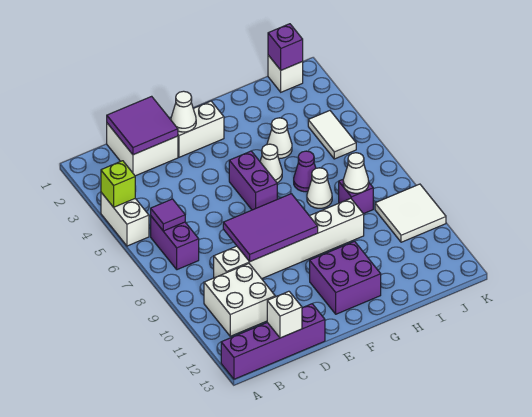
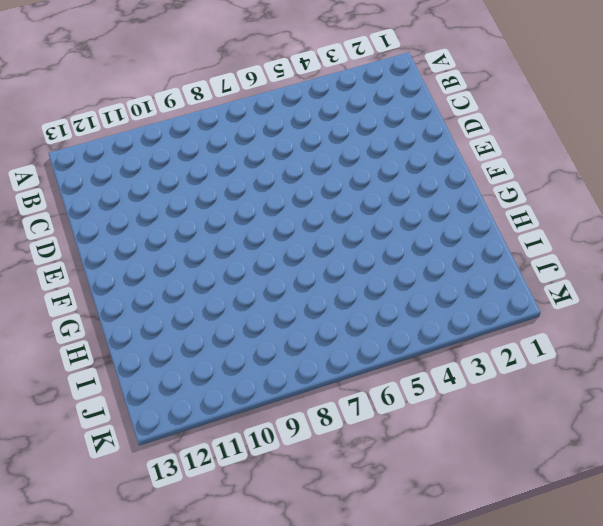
none -> white 1x2 brick [101,193,149,246]
none -> purple 1x4 brick [221,304,325,379]
none -> purple 1x2 brick [151,216,199,270]

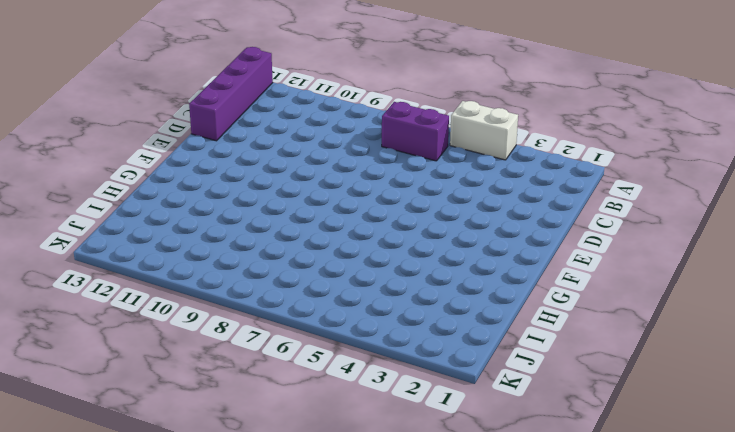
none -> white 2x2 brick [204,264,275,336]
none -> white 2x2 brick [107,123,178,176]
none -> white 1x6 brick [214,198,364,279]

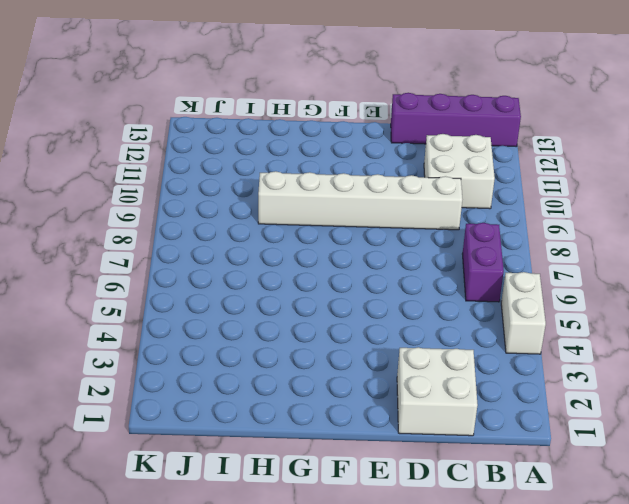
none -> white 1x2 brick [170,101,224,157]
none -> purple 1x2 brick [229,151,277,210]
none -> purple 2x2 brick [310,241,381,314]

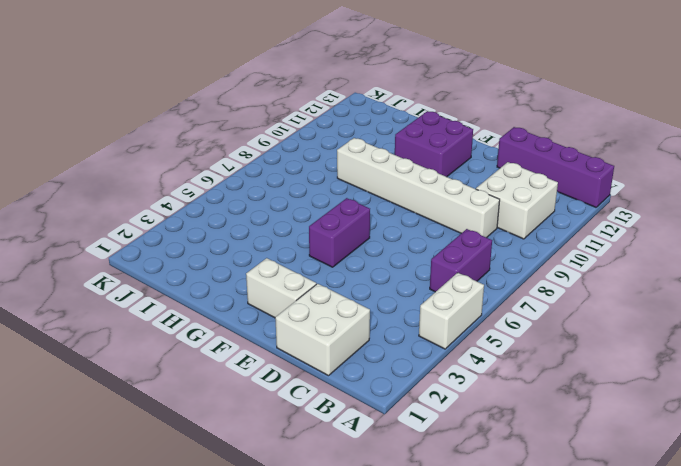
none -> white 1x1 cone [260,144,282,183]
none -> white 1x1 cone [267,118,292,158]
none -> purple 1x1 cone [294,151,316,192]

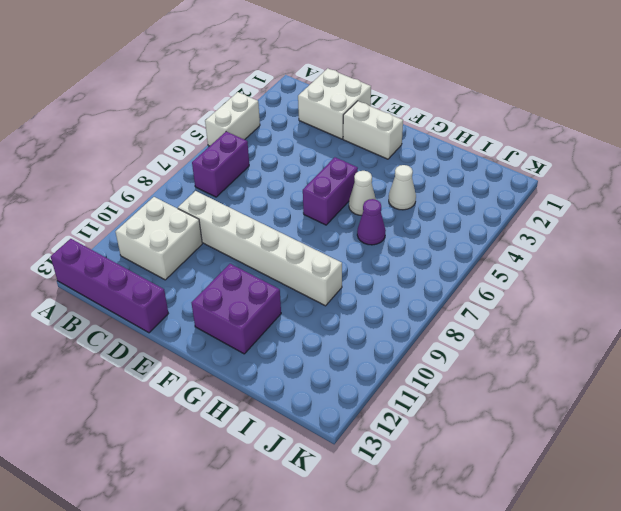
none -> white 1x1 cone [307,168,332,208]
none -> purple 1x1 brick [339,180,373,214]
none -> white 1x1 brick [268,55,303,92]

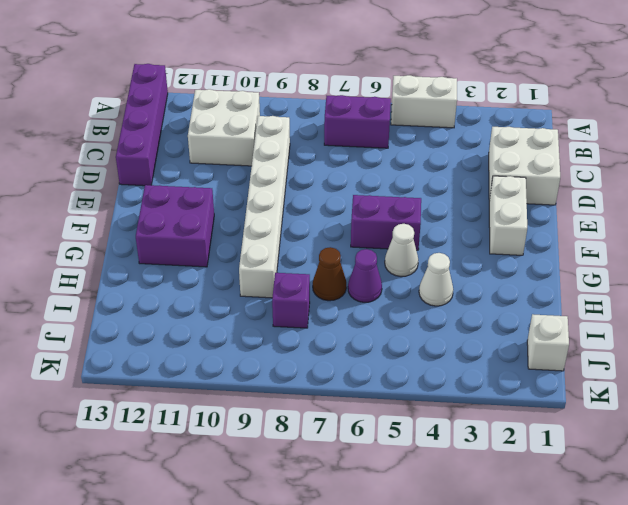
brown 1x1 cone [313,247,346,301] -> white 1x1 cone [307,168,332,208]
none -> white 1x2 tile [308,111,356,159]
none -> white 2x2 tile [375,184,446,242]
none -> lime 1x1 brick [101,161,135,207]

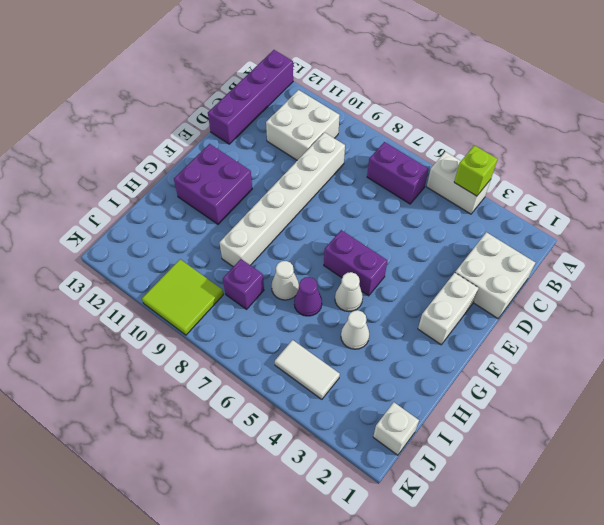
lime 2x2 tile [142,259,223,335] -> white 2x2 tile [375,184,446,242]
none -> purple 1x1 tile [151,199,185,231]
none -> purple 2x2 tile [107,96,178,155]
none -> white 1x1 brick [267,291,302,338]

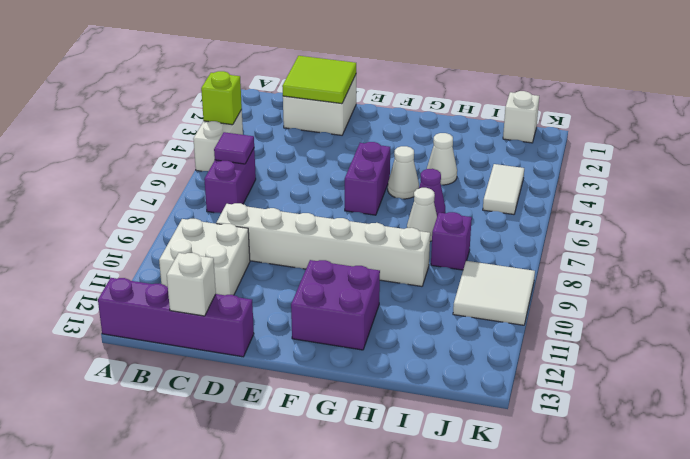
lime 2x2 tile [282,56,356,104] -> purple 2x2 tile [107,96,178,155]
none -> white 1x2 brick [170,101,224,157]
none -> purple 2x3 tile [223,194,318,261]
none -> white 1x1 cone [171,91,196,132]

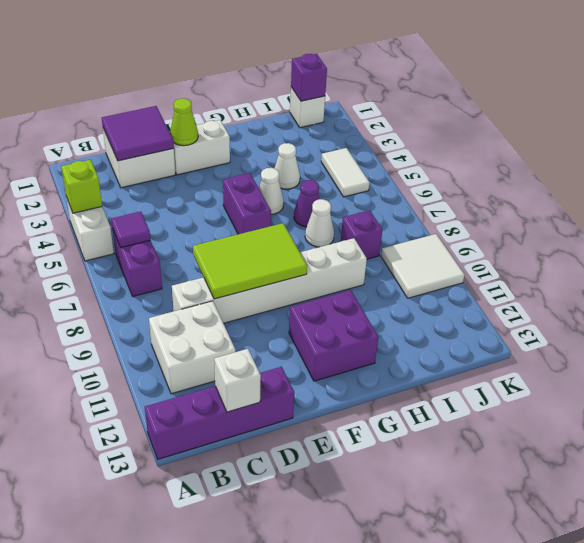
lime 2x3 tile [193,223,307,299] -> purple 2x3 tile [223,194,318,261]
lime 1x1 cone [170,98,198,146] -> white 1x1 cone [171,91,196,132]
none -> white 1x1 cone [343,153,369,193]

